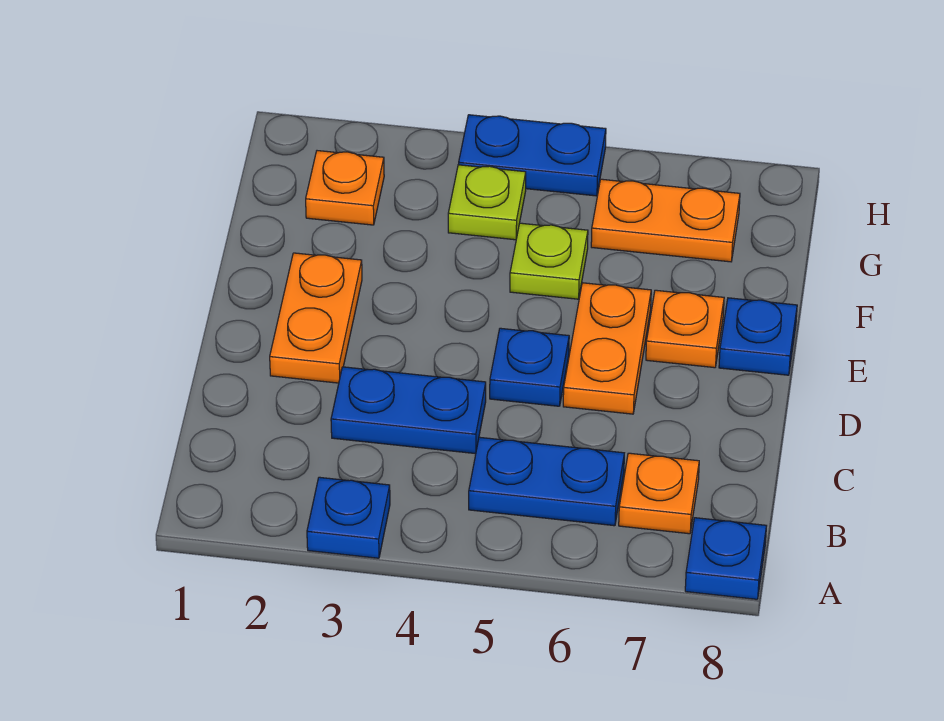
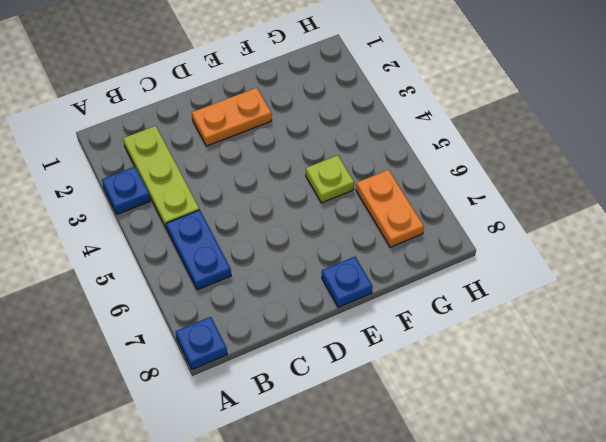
lime 1x3 plate [123,126,199,229] -> none
none -> orange 1x1 plate [619,453,699,534]
none -> blue 1x2 plate [331,367,486,454]
none -> blue 1x1 plate [490,328,569,406]

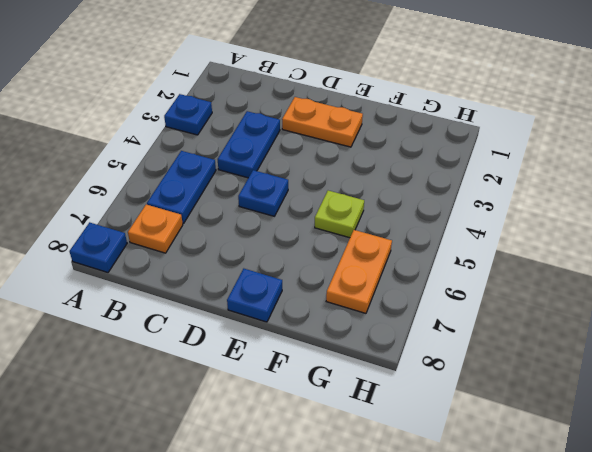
none -> orange 1x2 plate [563,283,651,414]
none -> orange 1x1 plate [646,290,724,368]
none -> orange 1x1 plate [306,151,384,225]

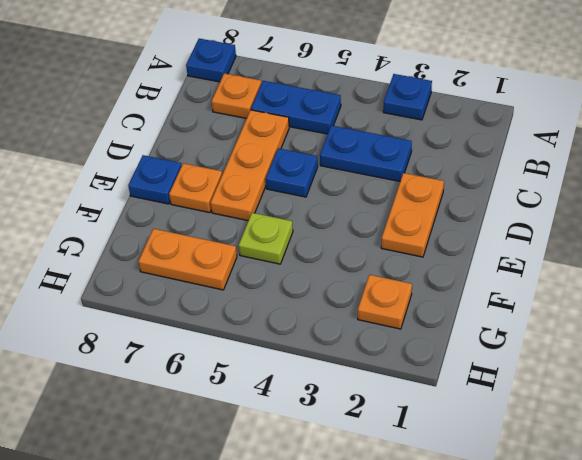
orange 1x3 plate [211,110,289,221] -> orange 1x2 plate [563,283,651,414]
none -> lime 1x1 plate [448,165,526,240]
none -> blue 1x2 plate [459,115,606,196]

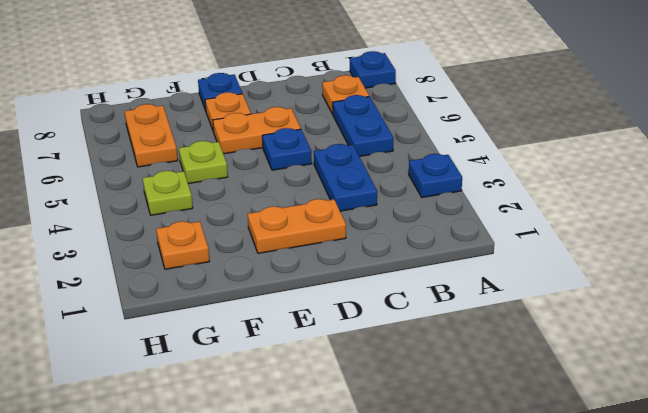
none -> blue 1x2 plate [459,115,606,196]

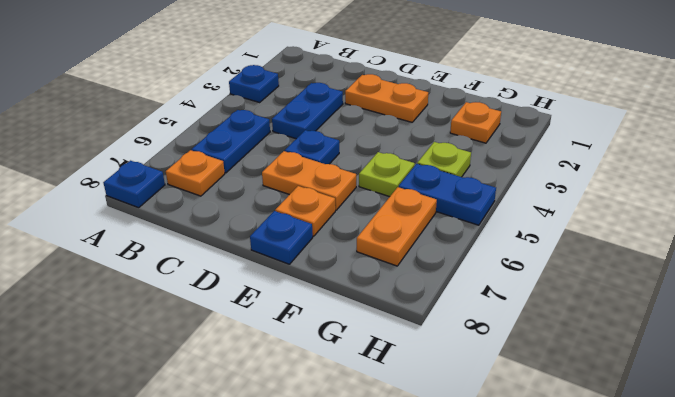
blue 1x2 plate [399,164,496,225] -> blue 1x2 plate turned to [459,115,606,196]

